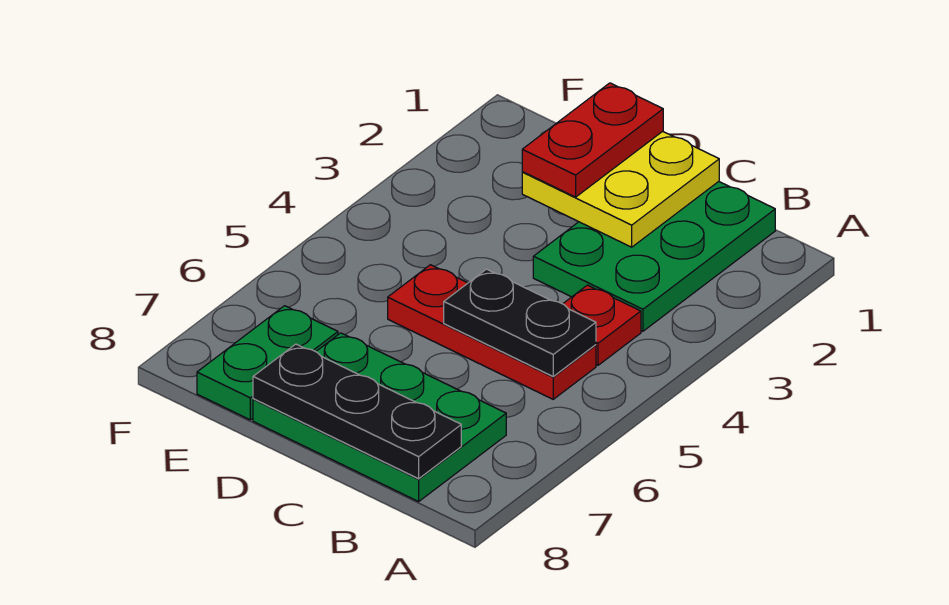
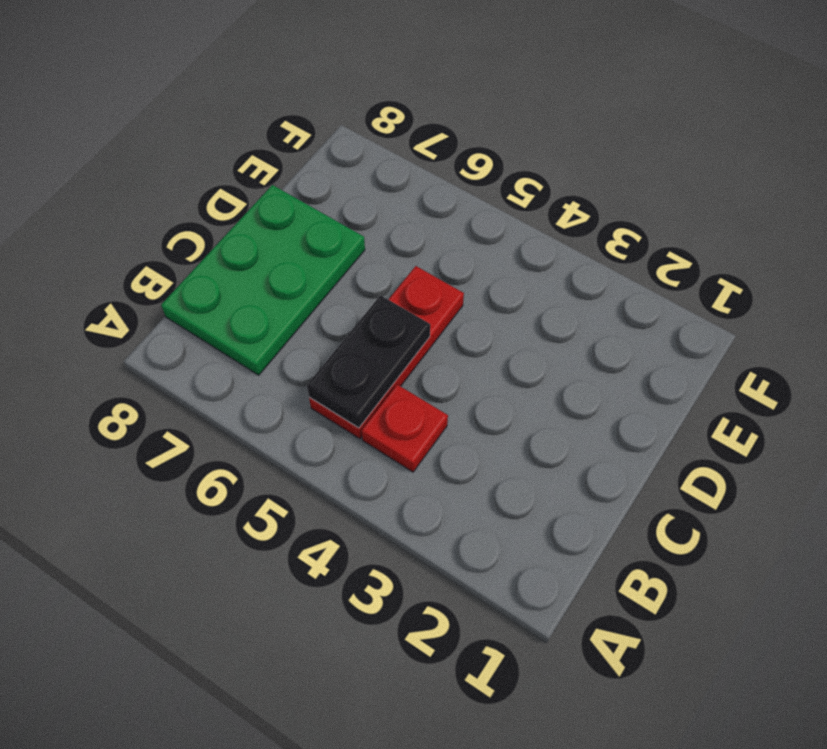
none -> green 2x3 plate [533,182,775,331]
none -> green 1x2 plate [197,306,338,420]

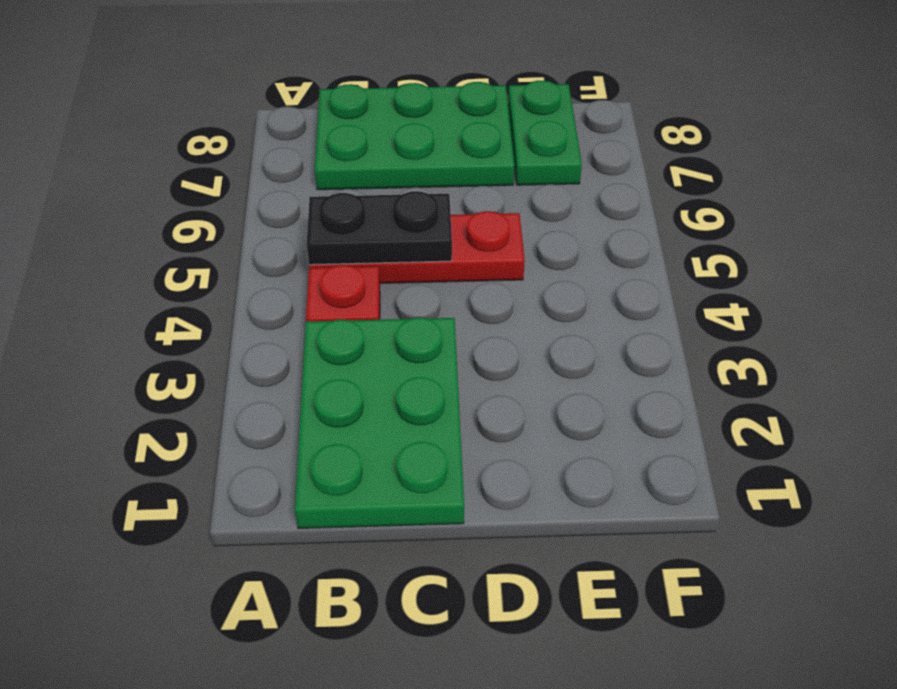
none -> black 1x3 plate [253,344,461,479]
none -> yellow 2x2 plate [522,131,719,247]

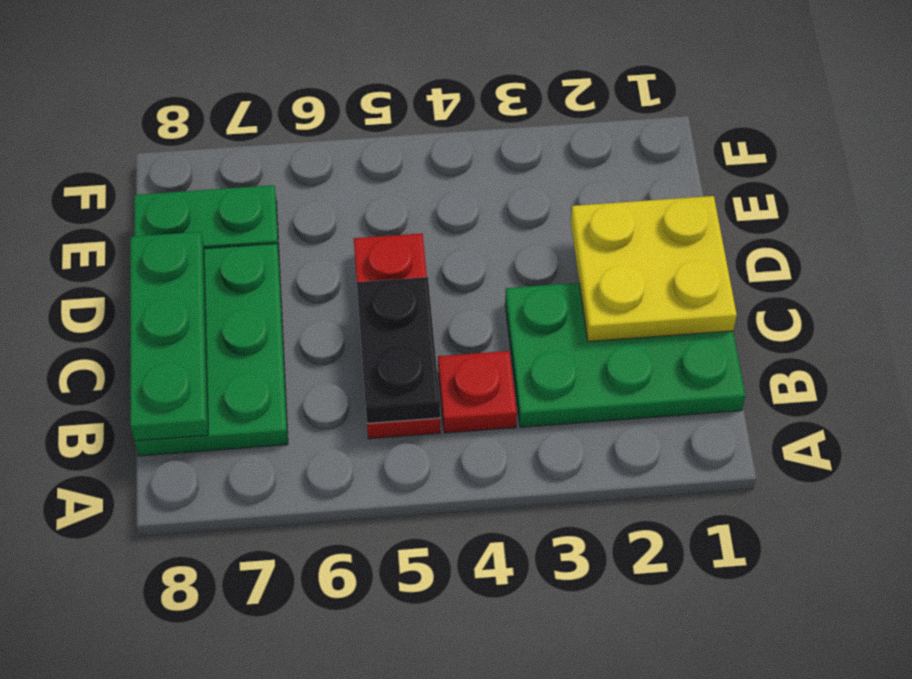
green 1x3 plate [130,232,208,441] -> black 1x3 plate [253,344,461,479]
none -> red 1x2 plate [522,83,663,197]

